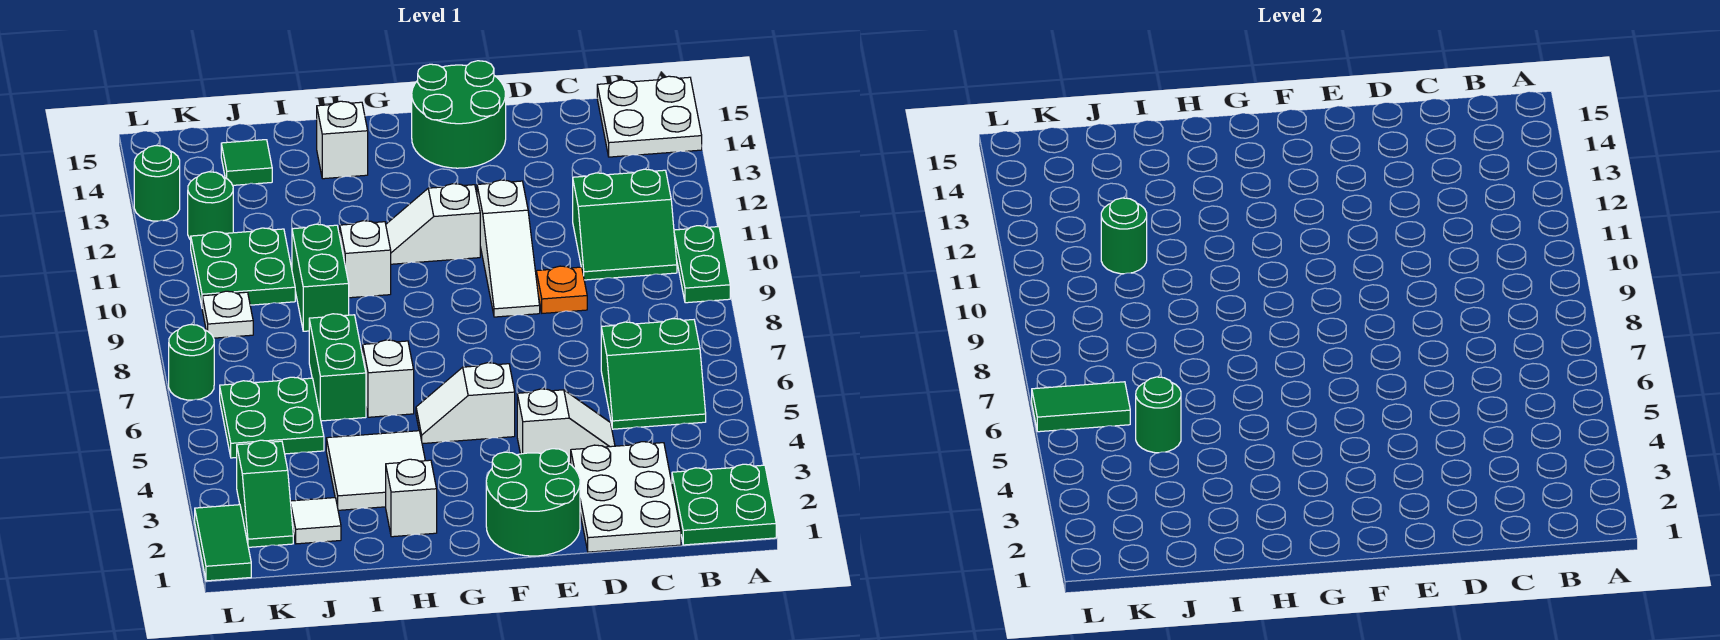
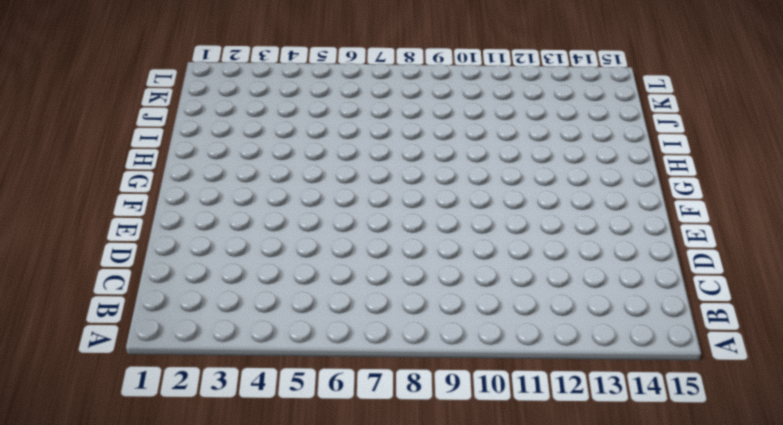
none -> green 2x2 plate [672,464,776,545]
none -> green 1x2 plate [674,226,730,303]
none -> white 2x2 plate [597,76,702,157]
none -> green 2x2 slope [601,319,706,429]

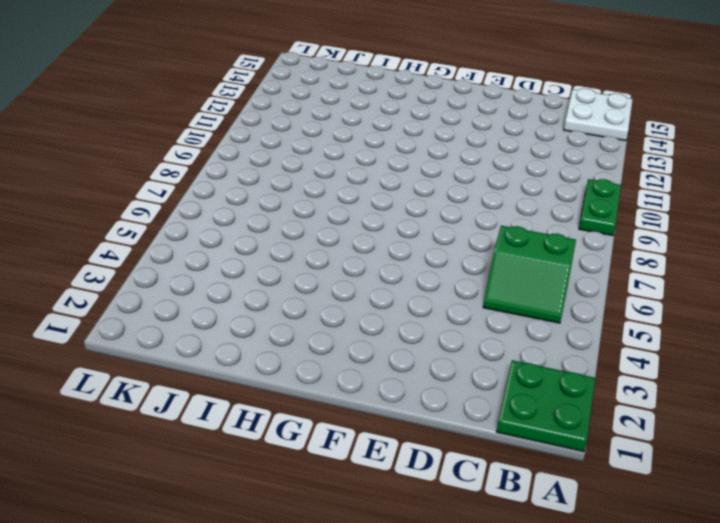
none -> green 2x2 slope [573,169,677,280]
none -> white 2x3 plate [571,442,681,552]
none -> white 1x2 slope [517,389,615,463]
none -> orange 1x1 plate [536,266,587,313]

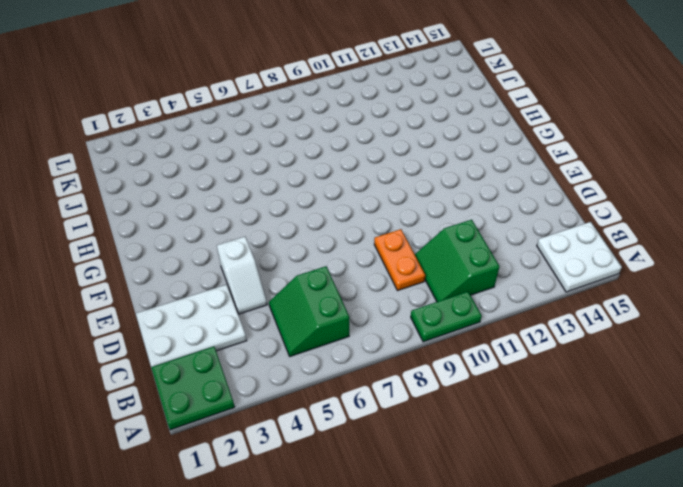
orange 1x2 plate [374,229,425,291] -> orange 1x1 plate [536,266,587,313]
none -> green 2x2 round brick [486,449,580,556]
none -> white 1x3 slope [477,180,540,317]
none -> green 2x2 round brick [412,61,506,168]
none -> white 1x2 slope [416,363,515,444]

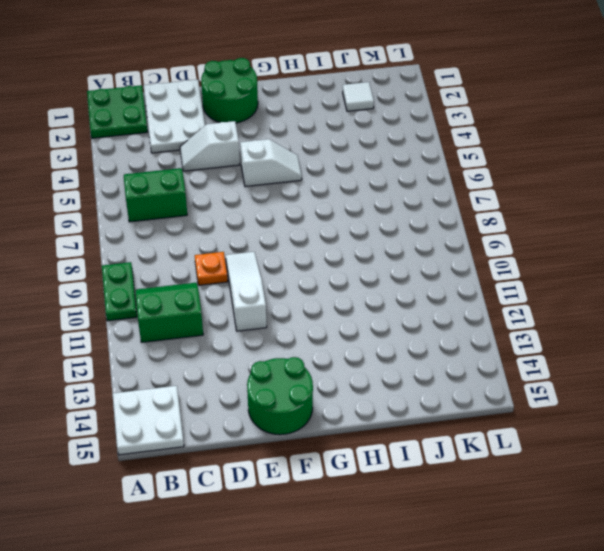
none -> white 1x2 slope [386,184,480,264]
none -> white 1x1 brick [386,459,437,537]
none -> white 2x2 tile [326,431,425,510]
none -> white 1x1 brick [363,340,414,417]

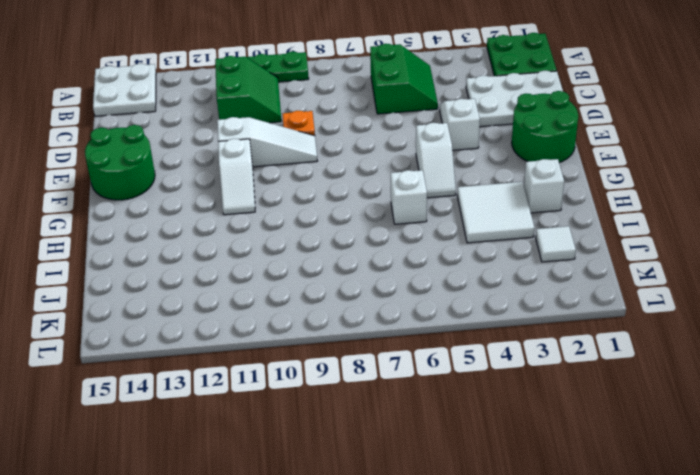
none -> white 1x1 brick [340,221,391,298]
none -> white 1x1 brick [317,101,368,179]
none -> green 1x2 brick [309,314,366,421]
none -> green 1x2 brick [292,224,349,331]

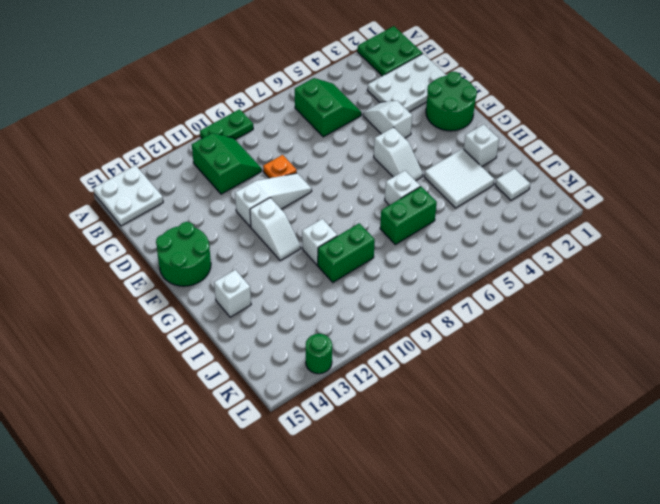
none -> green 2x2 plate [220,377,324,458]
none -> green 2x2 plate [191,228,295,306]
none -> green 1x1 tile [221,140,272,185]
none -> green 1x2 slope [237,440,293,547]

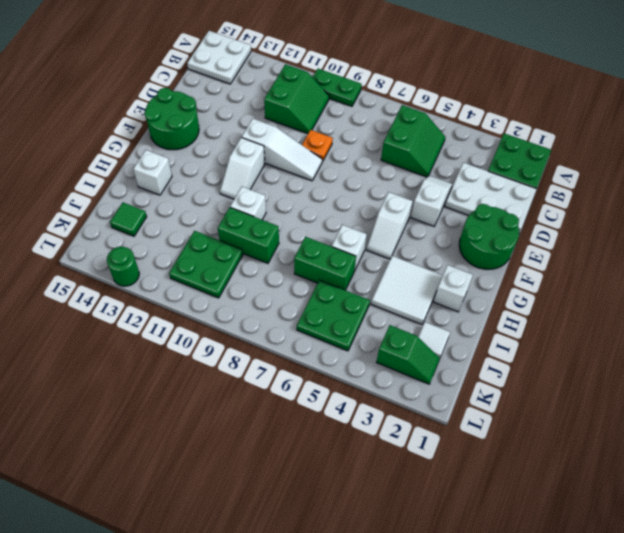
none -> white 1x1 plate [202,291,253,338]
none -> green 1x1 round brick [188,172,233,240]
none -> green 1x2 tile [195,505,251,581]
none -> green 1x1 round brick [169,325,214,400]

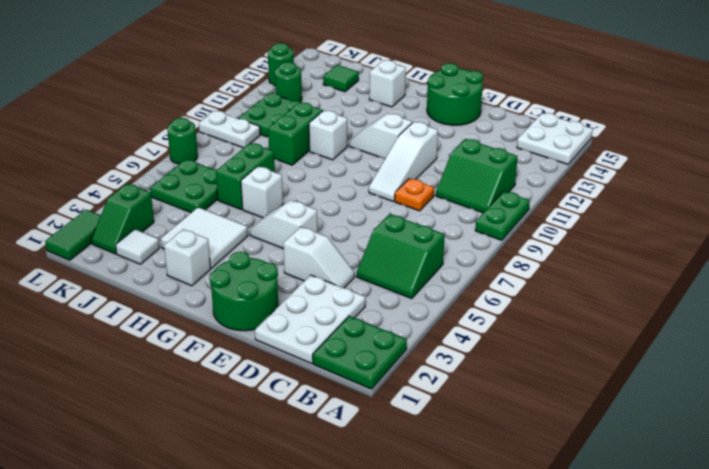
white 1x2 plate [199,111,260,148] -> white 1x1 plate [202,291,253,338]
none -> green 1x1 round brick [1136,377,1181,453]
none -> green 1x1 round brick [1101,198,1147,274]
none -> green 1x2 tile [1032,382,1130,432]

